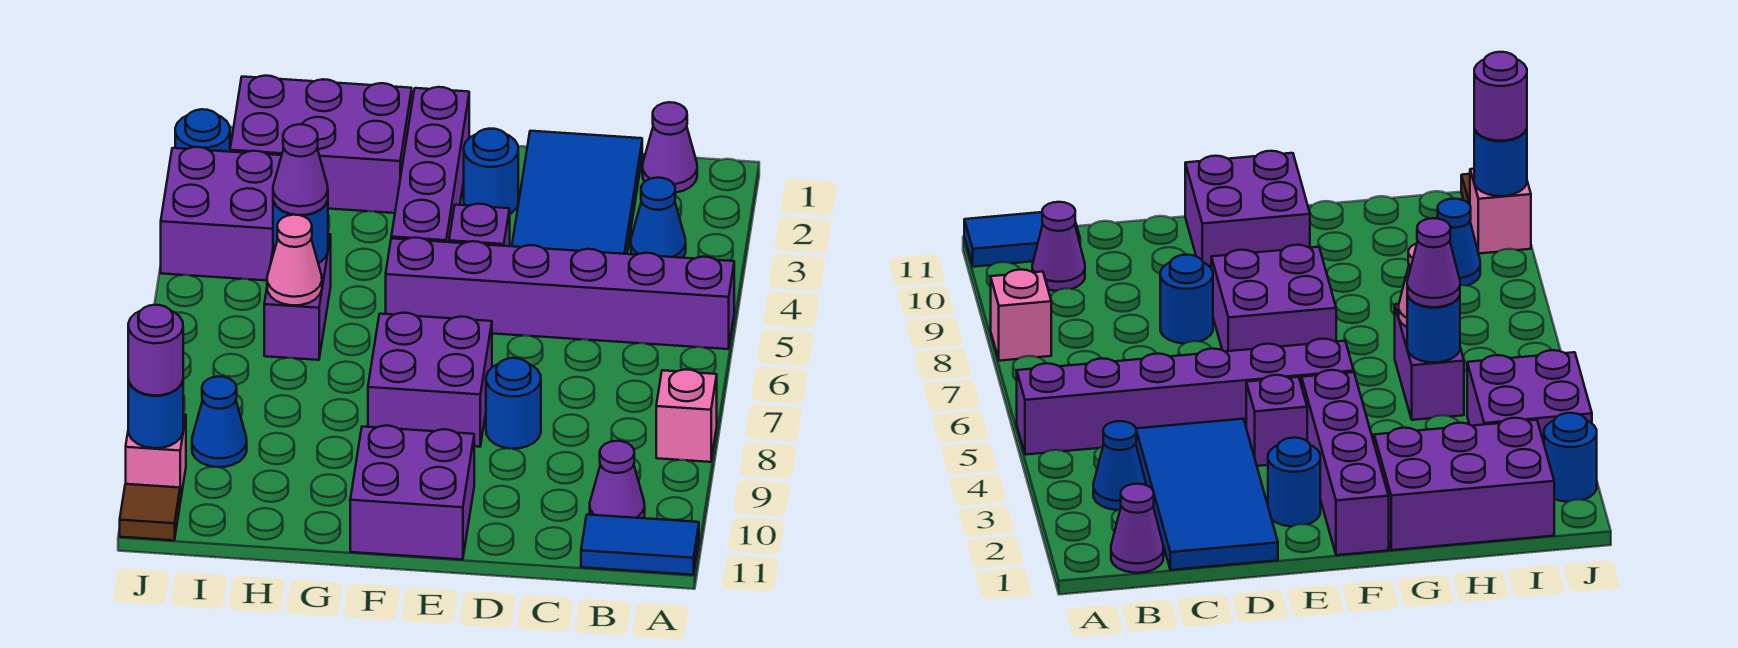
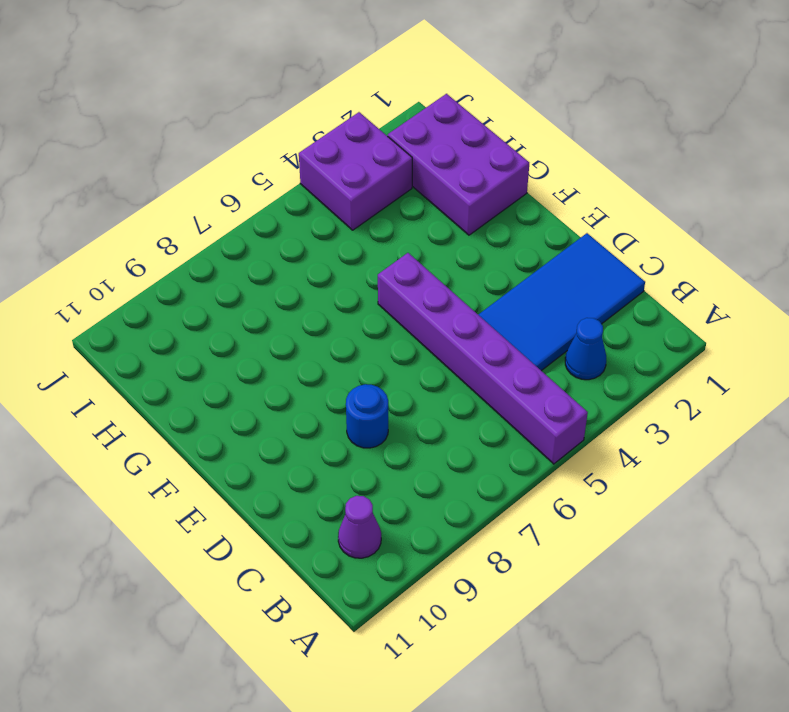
none -> pink 1x1 brick [656,369,717,462]
none -> blue 1x2 tile [581,515,699,575]
none -> purple 1x1 cone [642,102,697,193]

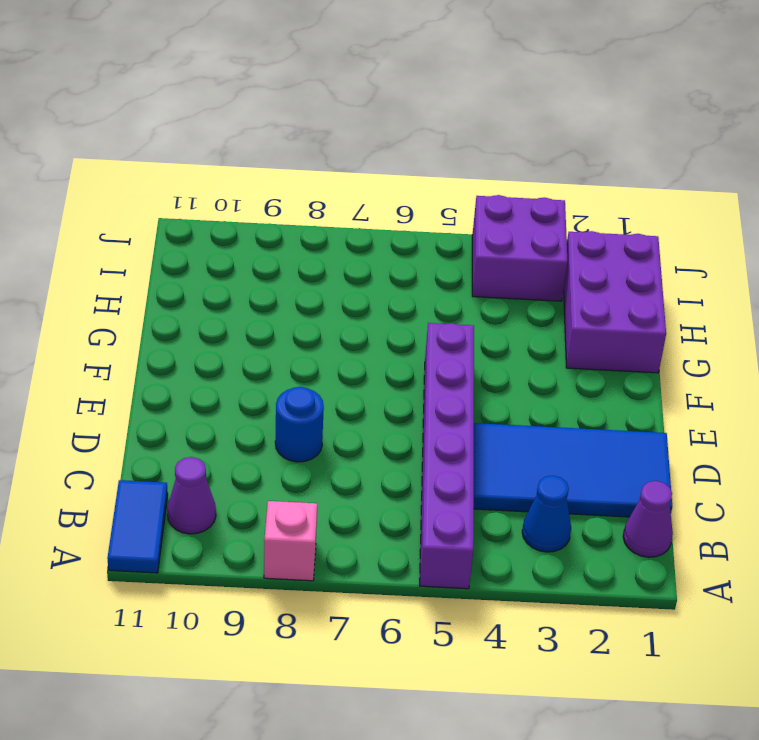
none -> blue 1x1 round brick [464,129,518,214]
none -> purple 1x1 brick [449,204,510,246]
none -> purple 2x2 brick [368,313,492,447]

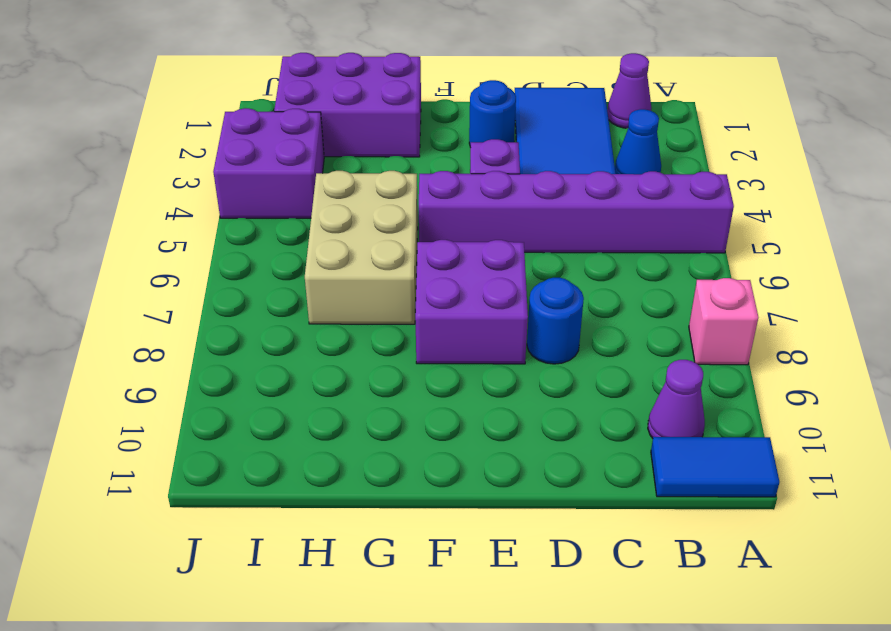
tan 2x3 brick [305,171,418,324] -> purple 1x2 brick [264,234,331,360]
none -> purple 2x2 brick [350,426,474,560]
none -> purple 1x4 brick [391,87,469,242]
none -> blue 1x1 cone [192,377,247,467]

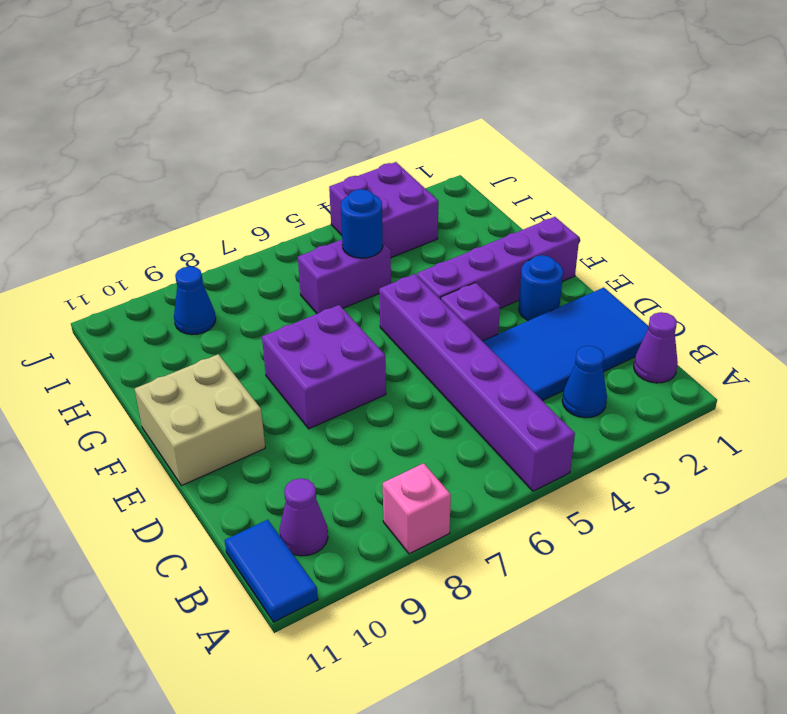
tan 2x2 brick [135,354,265,486] -> purple 2x2 brick [350,426,474,560]
none -> blue 1x1 round brick [486,358,541,449]
none -> purple 2x3 brick [230,76,412,213]
none -> blue 1x1 round brick [175,109,230,152]

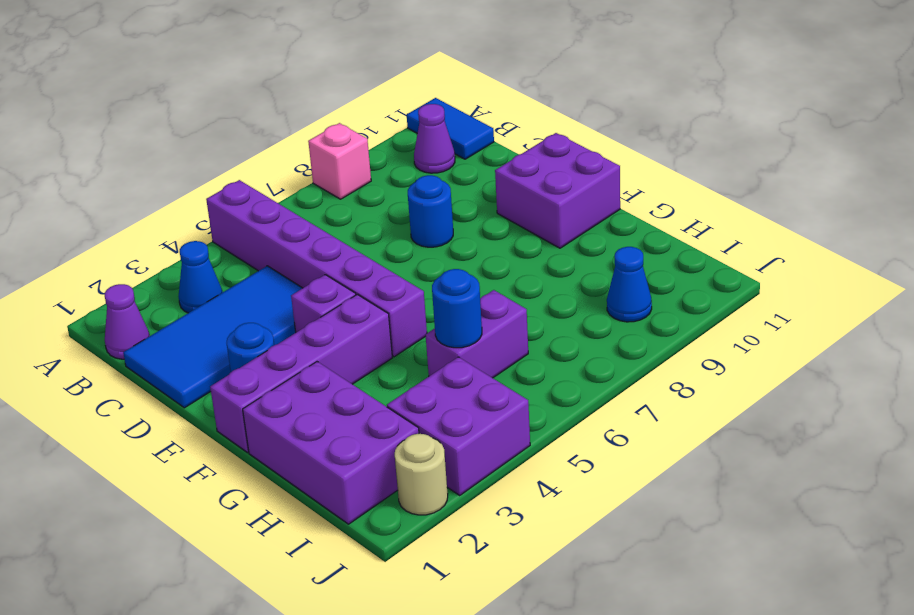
tan 1x1 round brick [395,434,448,515] -> blue 1x1 round brick [175,109,230,152]
none -> purple 2x2 brick [368,313,492,447]
none -> pink 1x1 brick [126,415,186,502]
none -> brown 1x1 tile [120,484,180,540]

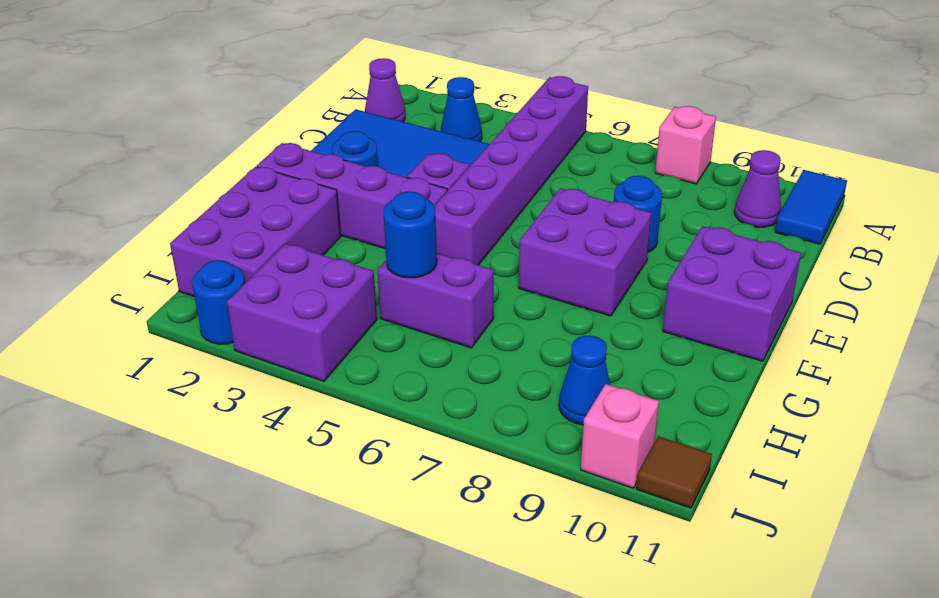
none -> pink 1x1 cone [267,215,322,305]
none -> blue 1x1 round brick [128,379,183,448]
none -> purple 1x1 cone [273,124,328,215]

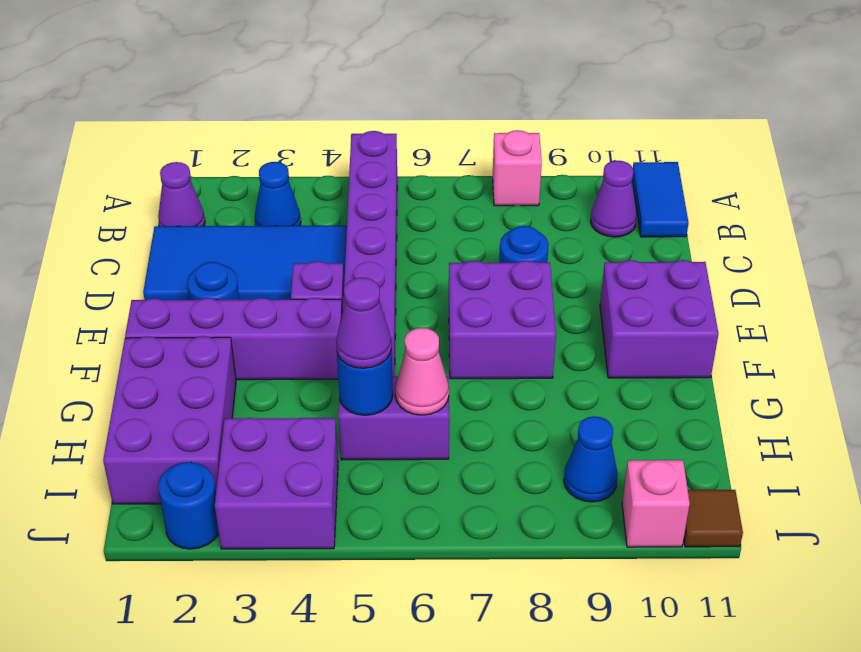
none -> blue 1x1 round brick [128,379,183,448]
none -> purple 1x1 round brick [128,305,183,396]

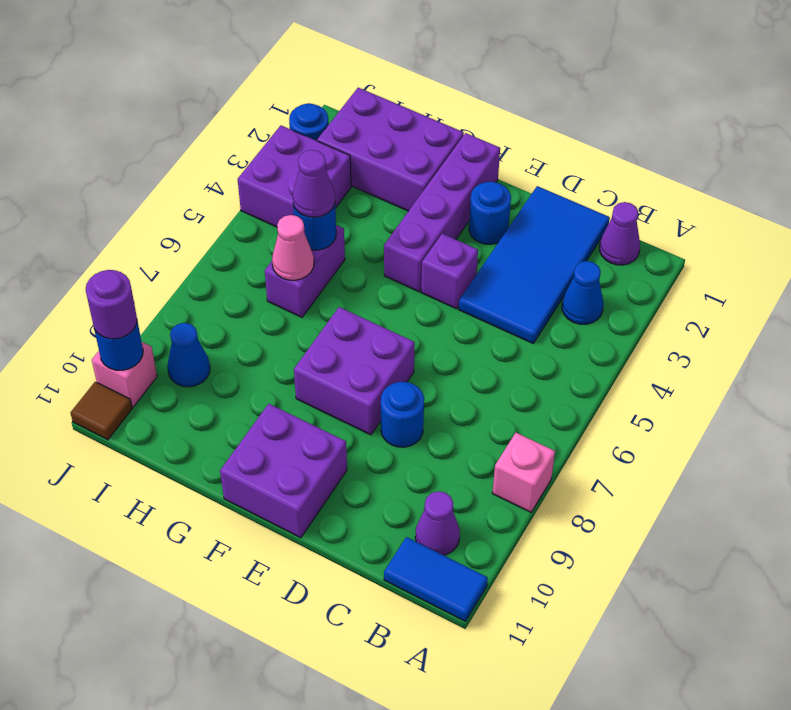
none -> purple 1x6 brick [386,238,734,349]

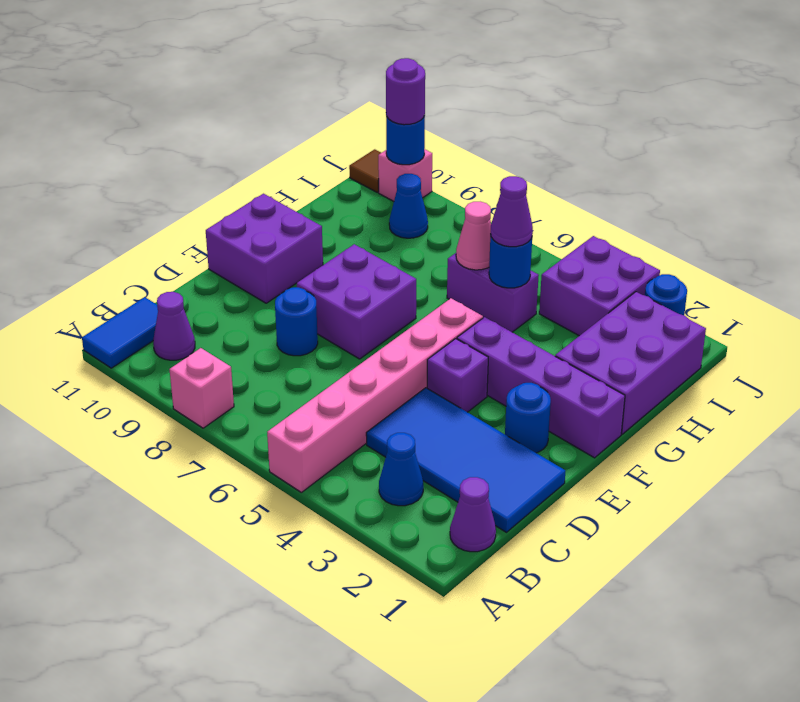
pink 1x6 brick [267,298,483,492] -> purple 1x6 brick [386,238,734,349]

